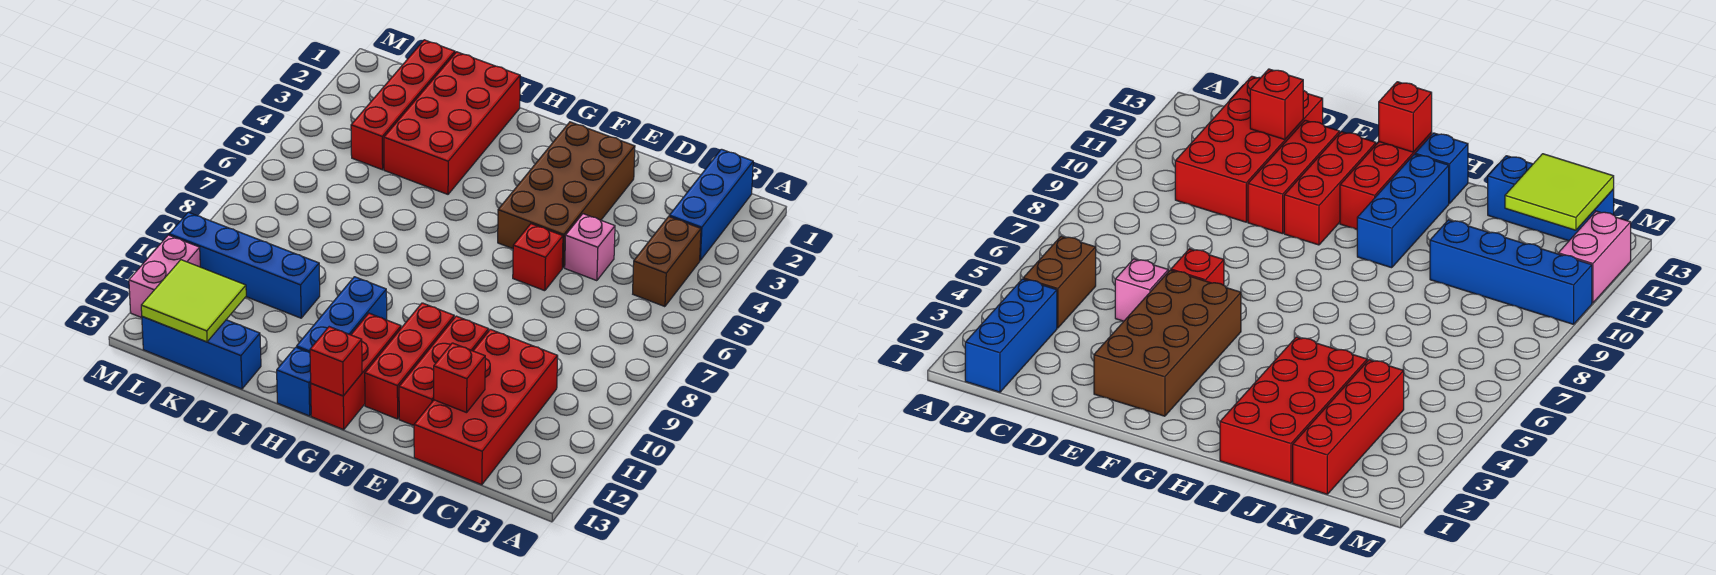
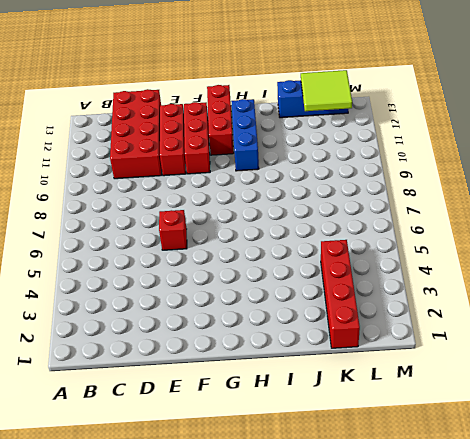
none -> blue 1x3 brick [669,149,753,260]
none -> brown 1x2 brick [633,217,701,307]
none -> pink 1x1 brick [565,214,615,281]

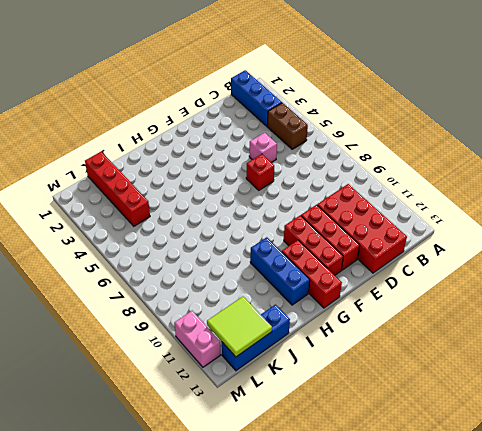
none -> brown 2x4 brick [498,122,635,268]
none -> blue 1x1 brick [277,347,311,416]
none -> red 2x4 brick [384,52,520,194]

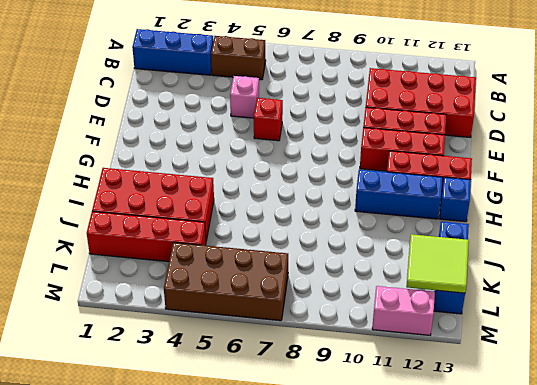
brown 2x4 brick [164,242,288,321] -> brown 2x4 brick moved to [498,122,635,268]
none -> blue 1x4 brick [169,212,320,318]
none -> red 1x1 brick [434,343,485,413]
none -> red 1x1 brick [310,327,362,396]

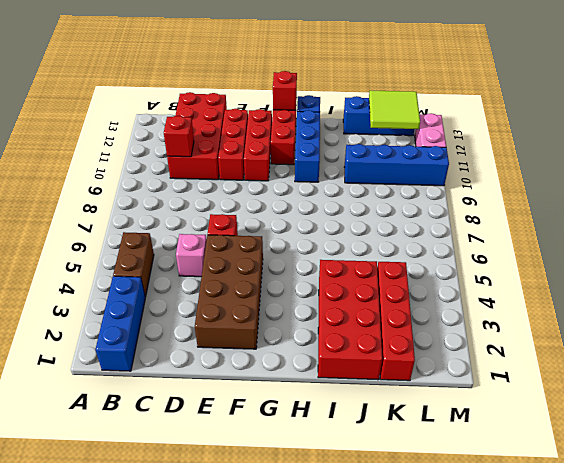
red 1x1 brick [164,116,194,157] -> red 1x1 brick moved to [434,343,485,413]

